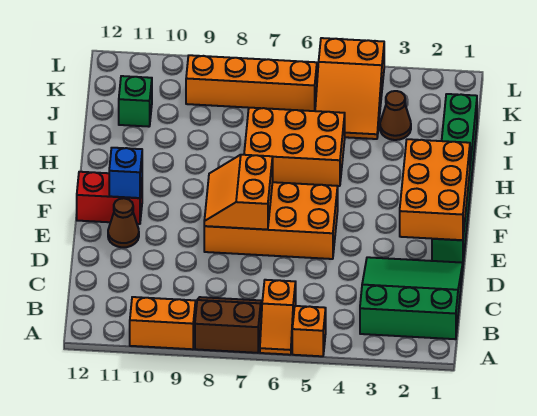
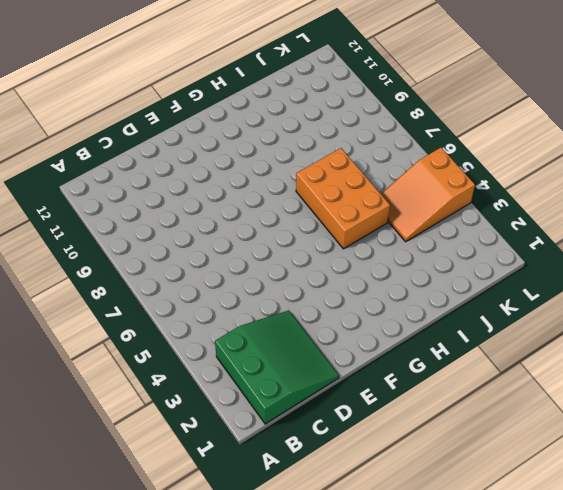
none -> orange 1x1 brick [292,306,326,356]
none -> orange 1x2 slope [260,280,296,355]
none -> brown 2x2 slope [195,297,262,353]

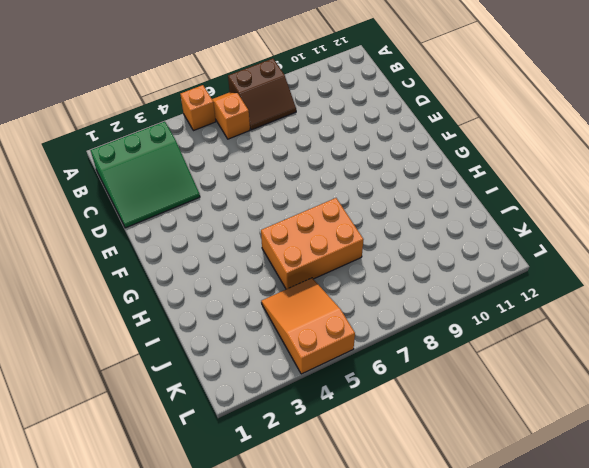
none -> orange 1x2 brick [130,297,196,349]
none -> green 1x6 brick [432,94,477,263]
none -> orange 2x4 brick [204,182,338,259]

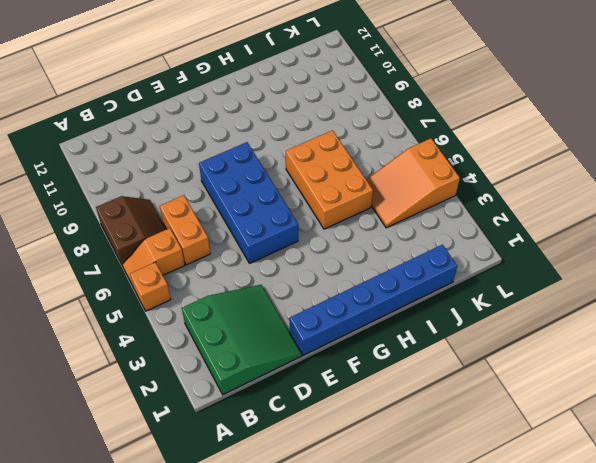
orange 1x2 brick [160,195,210,265] -> orange 1x2 brick moved to [130,297,196,349]
blue 1x6 brick [289,245,457,355] -> green 1x6 brick [432,94,477,263]
blue 2x4 brick [199,142,298,263] -> orange 2x4 brick [204,182,338,259]
none -> brown 1x1 cone [108,198,139,247]
none -> red 1x2 brick [77,172,142,224]
none -> brown 1x1 cone [380,91,411,140]

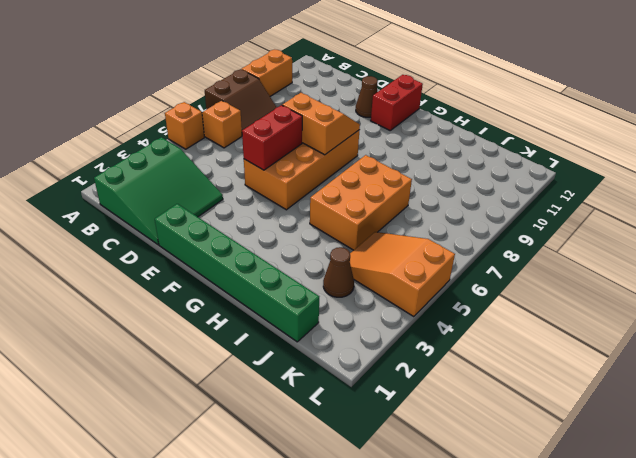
red 1x2 brick [242,105,302,170] -> none
none -> green 1x1 brick [119,76,152,127]
none -> orange 1x4 brick [186,55,317,111]
none -> orange 2x3 brick [400,139,470,240]

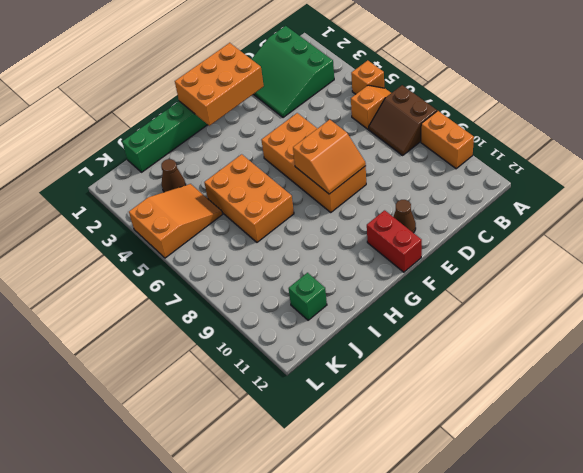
none -> orange 1x4 brick [186,55,317,111]
none -> blue 1x1 brick [109,148,142,198]

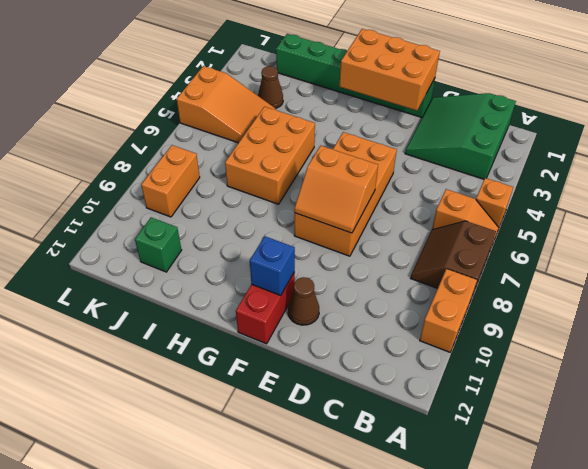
orange 1x2 brick [141,145,200,217] -> orange 1x4 brick [186,55,317,111]

